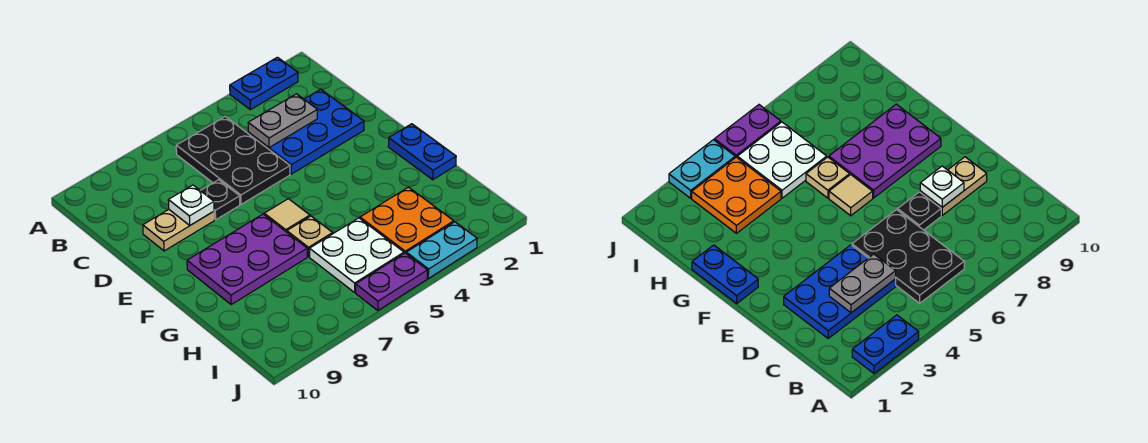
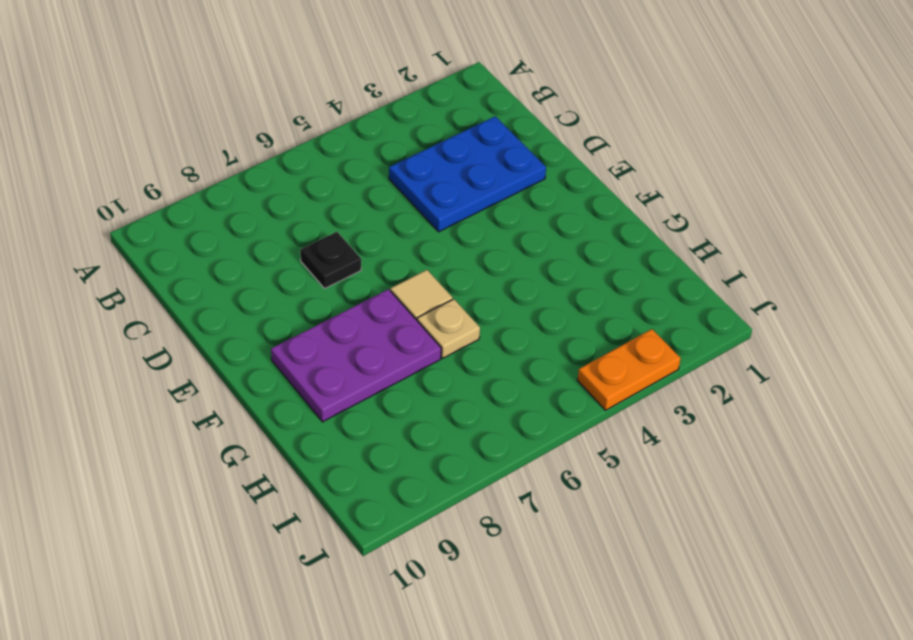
orange 1x2 plate [577,329,681,410] -> cyan 1x2 plate [406,222,477,278]
none -> blue 1x2 plate [230,57,298,110]
none -> black 2x3 plate [176,117,290,204]
none -> tan 1x2 plate [143,209,214,251]

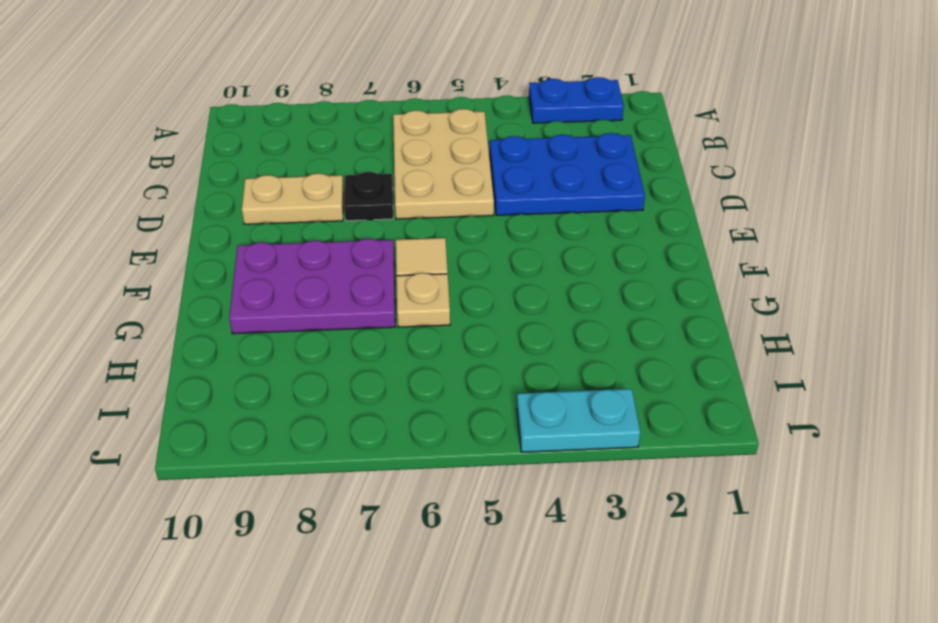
tan 2x3 plate [393,109,494,219] -> black 2x3 plate [176,117,290,204]
none -> blue 1x2 plate [388,124,456,180]
none -> orange 2x2 plate [360,187,454,253]
none -> white 2x2 plate [310,218,404,292]

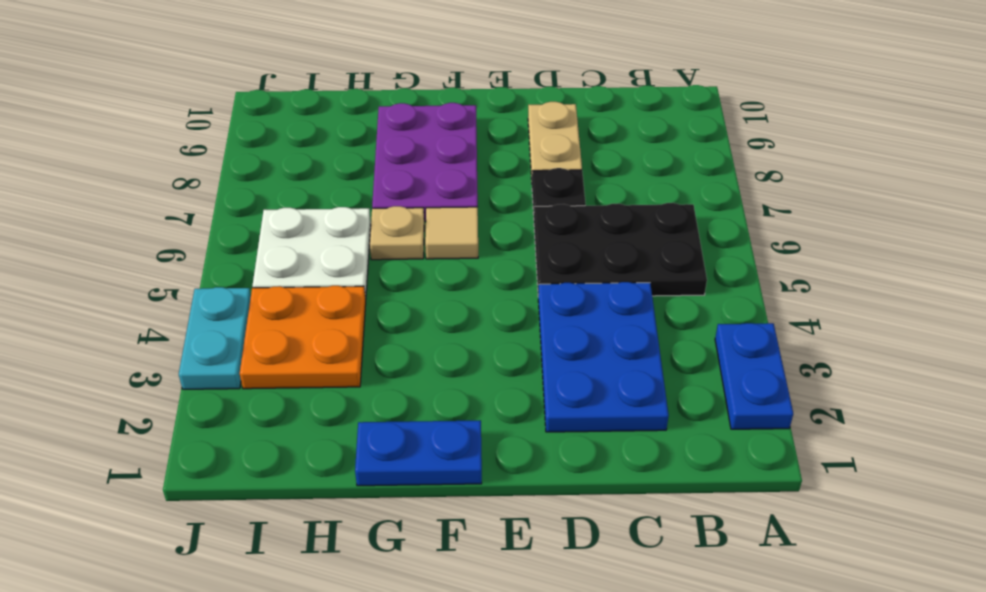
none -> purple 1x2 plate [356,253,427,311]
none -> grey 1x2 plate [248,94,317,148]
none -> white 1x1 plate [168,185,214,225]

